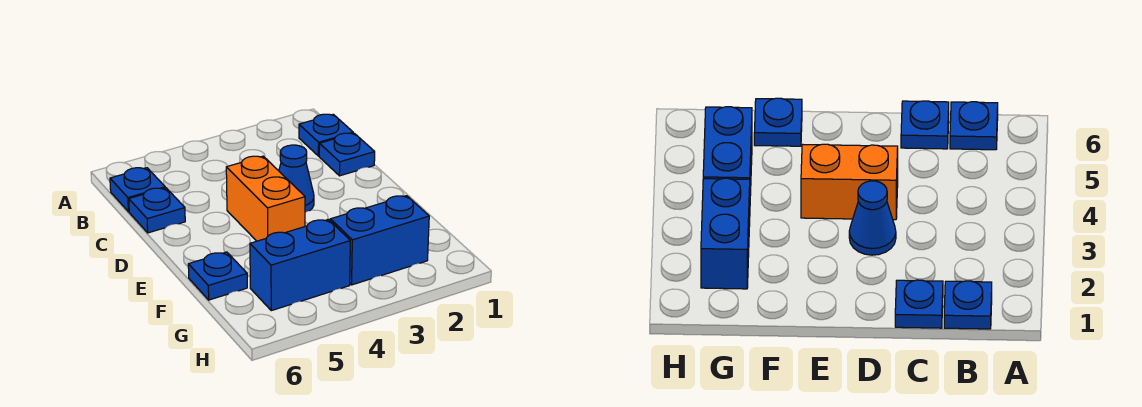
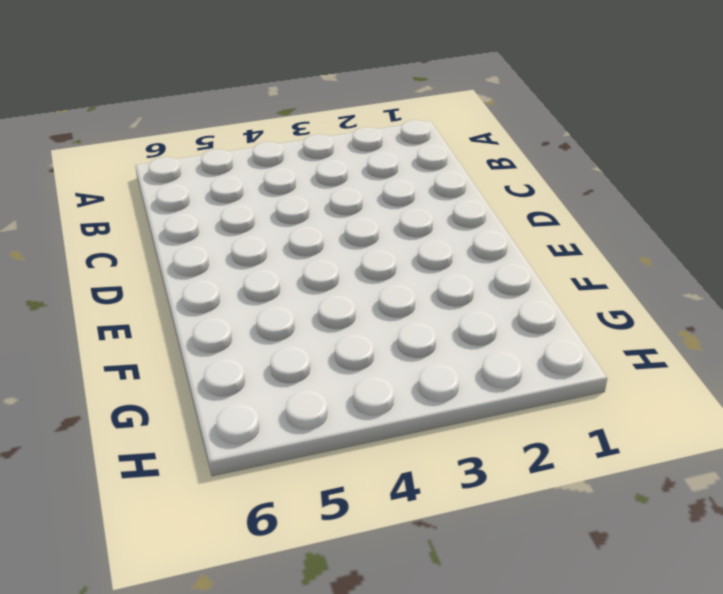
none -> blue 1x1 plate [299,114,353,156]
none -> blue 1x1 plate [110,168,165,212]

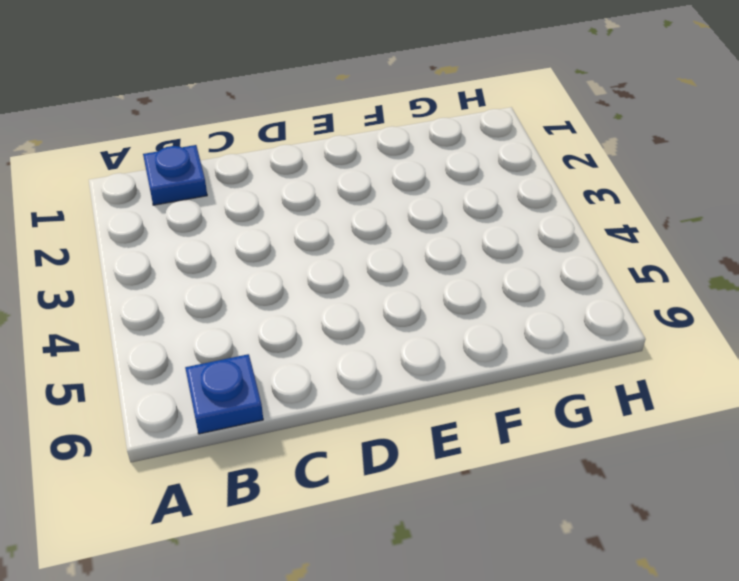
none -> blue 1x1 plate [319,133,375,176]
none -> blue 1x1 plate [129,188,185,233]

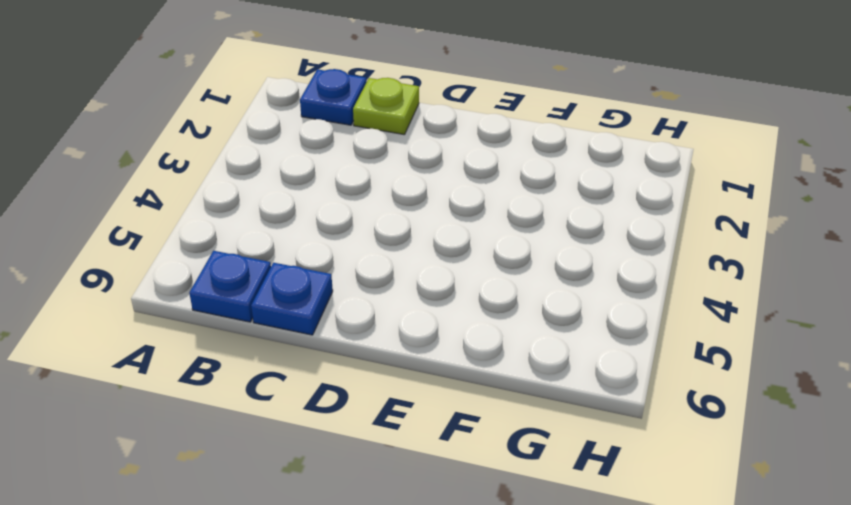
lime 1x1 plate [353,78,419,135] -> blue 1x1 plate [319,133,375,176]
none -> blue 1x1 cone [279,145,314,212]
none -> orange 1x2 brick [226,156,305,241]

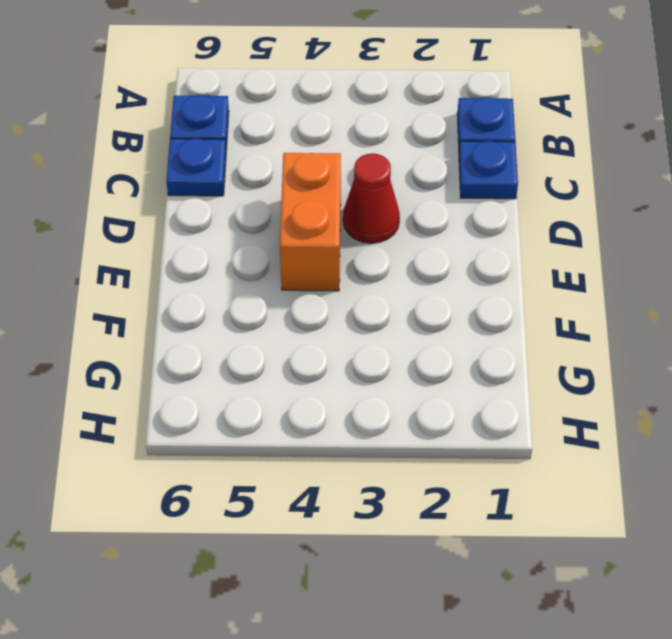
red 1x1 cone [343,153,400,243] -> blue 1x1 cone [279,145,314,212]
none -> blue 1x1 plate [188,252,247,300]
none -> blue 1x2 brick [330,196,429,285]

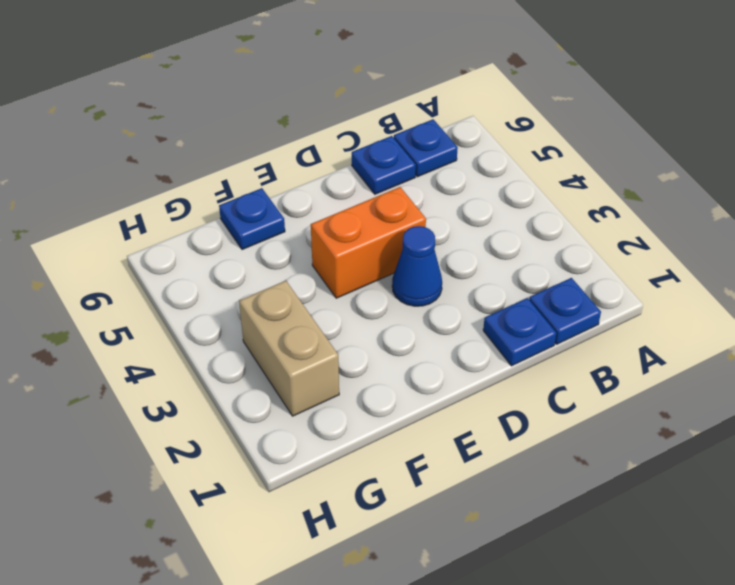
tan 1x2 brick [239,281,339,416] -> blue 1x2 brick [330,196,429,285]
none -> blue 1x2 brick [250,219,350,311]

